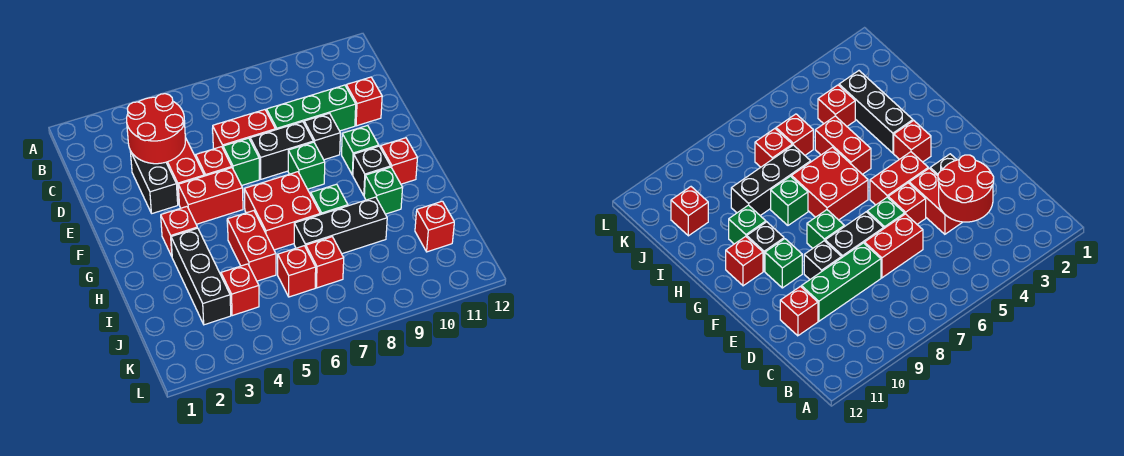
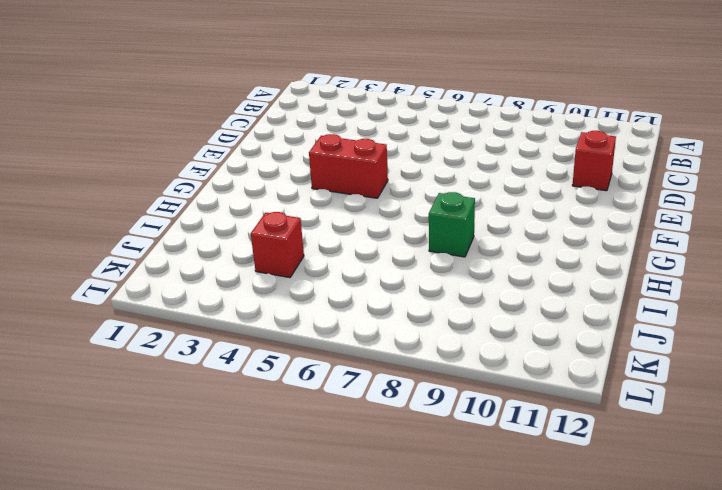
none -> black 1x2 brick [130,151,178,213]
none -> red 1x2 brick [166,138,204,204]
none -> red 1x2 brick [212,110,275,149]

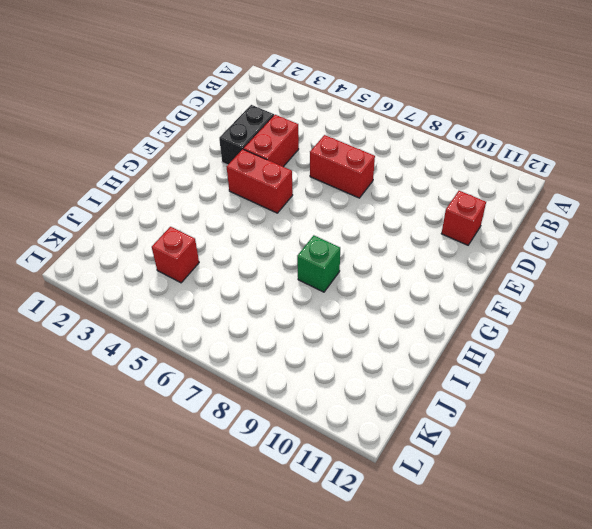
none -> green 1x3 brick [267,85,356,131]
none -> red 1x1 brick [196,147,232,176]
none -> green 1x1 brick [223,138,259,186]

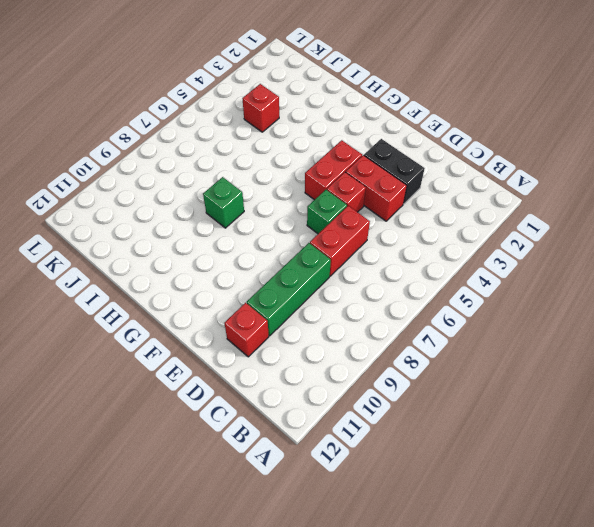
none -> black 1x2 brick [250,122,314,179]
none -> black 1x1 brick [304,113,340,160]
none -> green 1x1 brick [288,142,325,189]

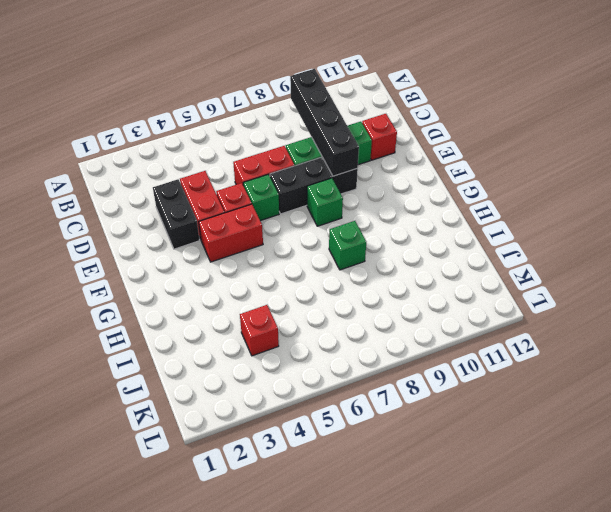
black 1x4 brick [290,69,359,176] -> none
none -> green 1x1 brick [342,125,379,175]
none -> red 1x1 brick [161,207,197,256]
none -> red 2x2 brick [244,172,320,250]

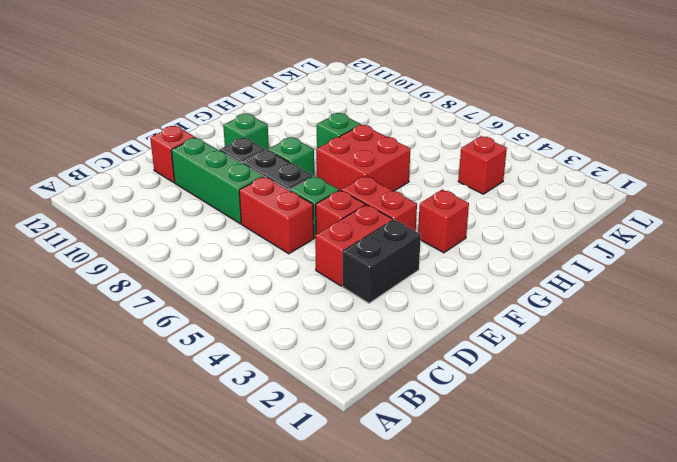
none -> black 1x1 brick [353,146,391,195]
none -> red 1x1 brick [381,138,418,184]
none -> black 1x3 brick [171,228,231,325]

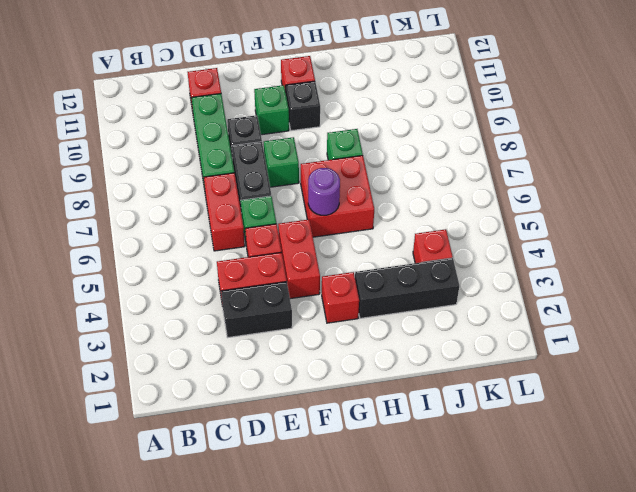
purple 1x1 round brick [308,168,340,215] -> none
none -> red 1x2 brick [227,211,276,281]
none -> green 1x1 brick [364,167,403,214]
none -> black 1x3 brick [294,197,387,254]

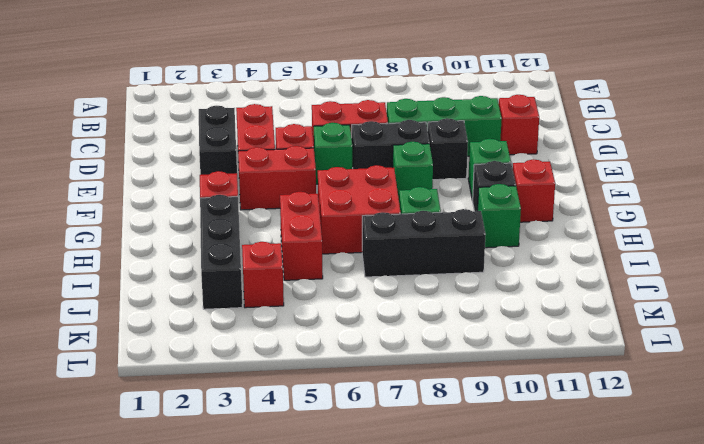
none -> red 1x1 brick [278,246,316,297]
none -> red 1x1 brick [306,237,344,288]
none -> red 1x1 brick [415,201,454,252]

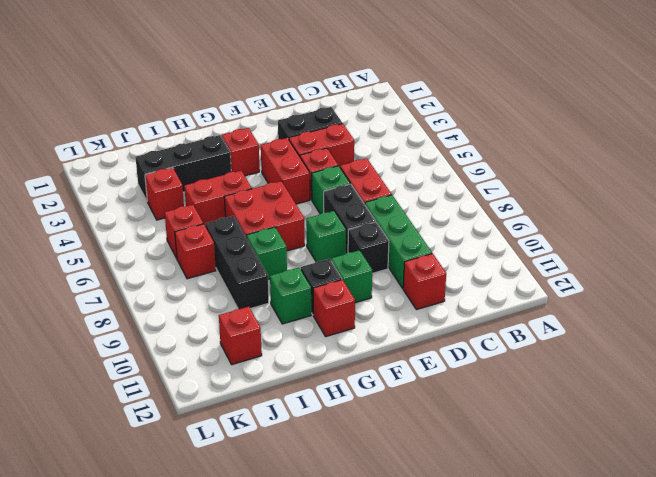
none -> red 2x2 round brick [127,94,185,164]

